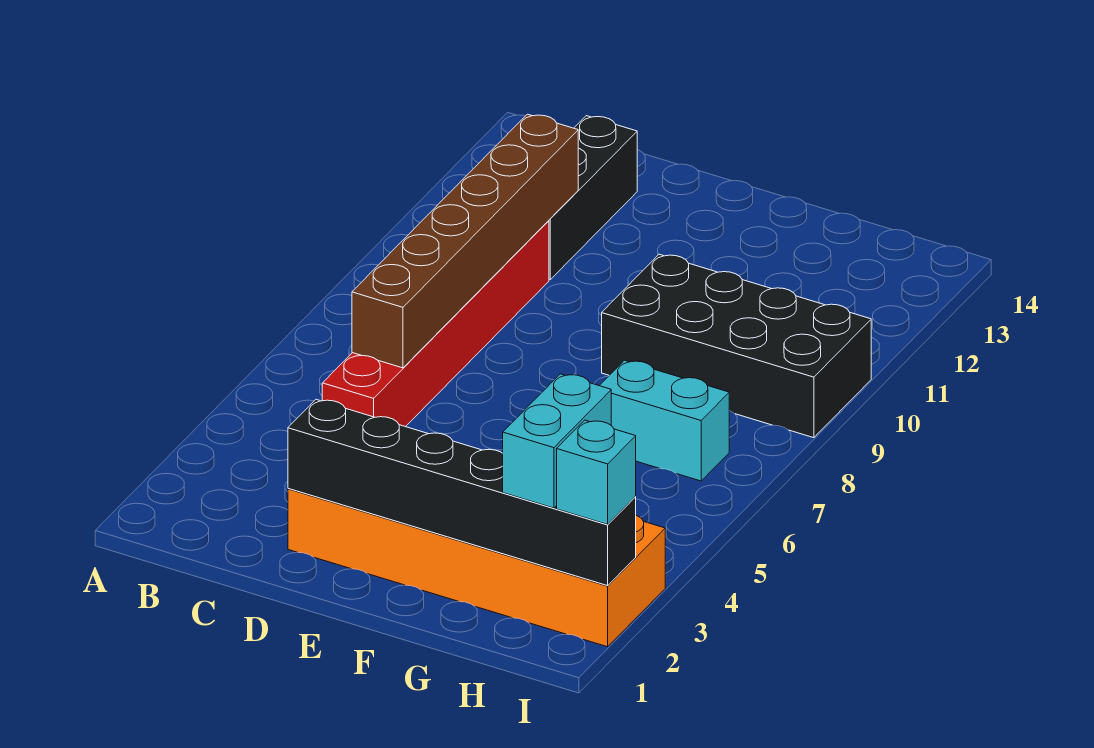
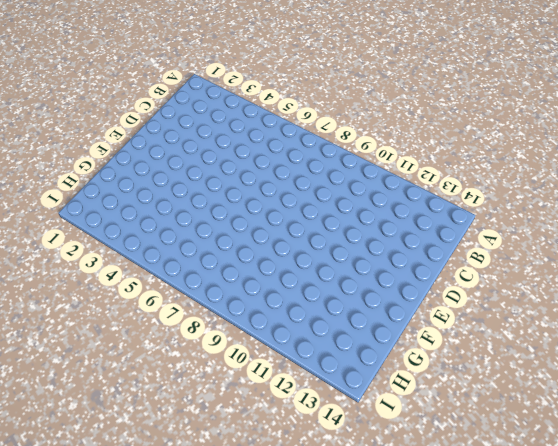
none -> red 1x6 brick [322,221,549,427]
none -> black 1x3 brick [549,116,637,280]

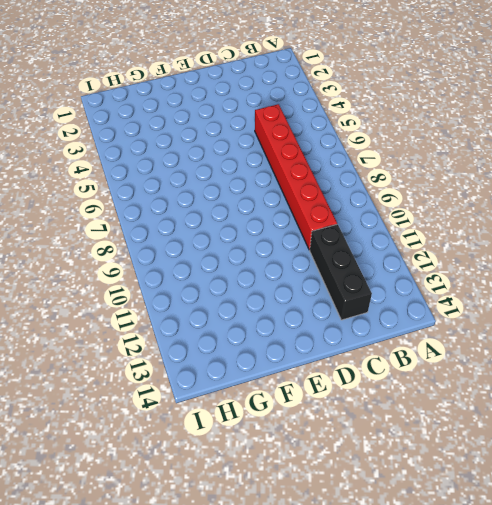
none -> orange 2x6 brick [288,489,665,647]
none -> black 2x4 brick [602,254,871,438]

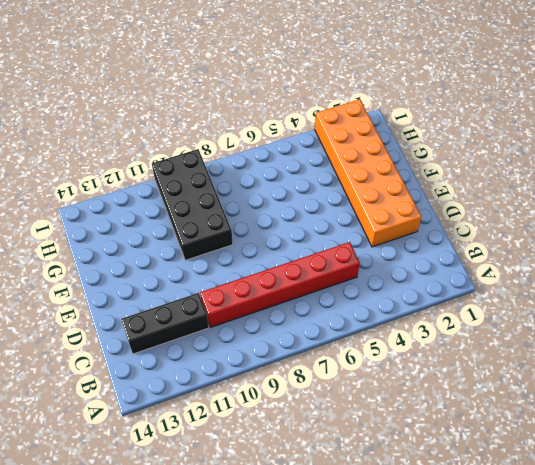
none -> cyan 1x2 brick [599,360,729,481]
none -> brown 1x6 brick [352,114,578,368]

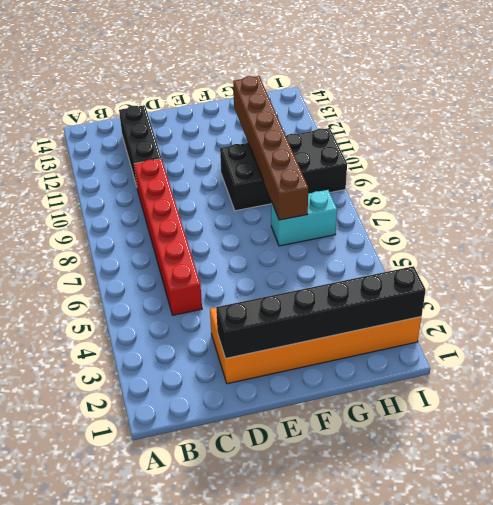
brown 1x6 brick [233,76,308,220] -> brown 1x6 brick moved to [352,114,578,368]
none -> cyan 1x2 brick [503,374,611,508]
none -> cyan 1x1 brick [557,420,636,524]

